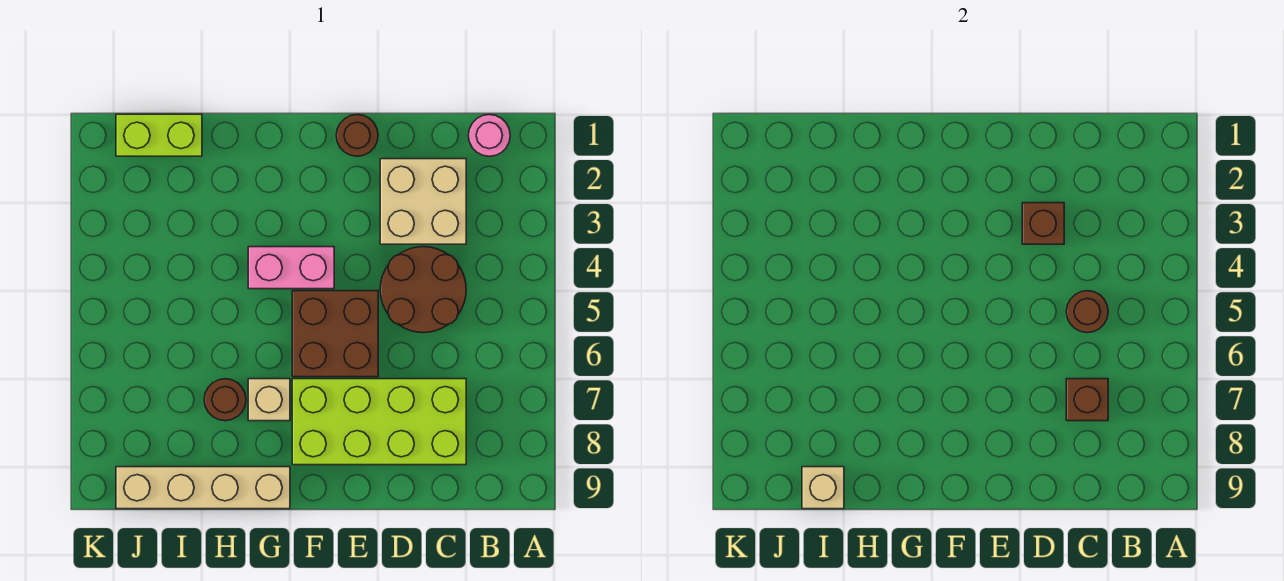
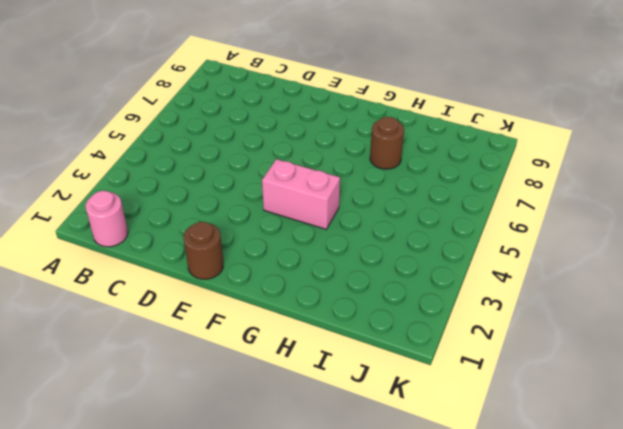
none -> tan 2x2 brick [380,159,466,244]
none -> brown 2x2 round brick [380,247,466,333]
none -> lime 2x4 brick [292,379,466,465]

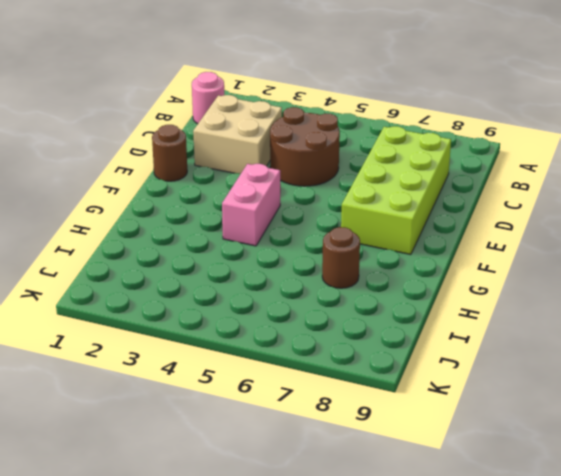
none -> brown 2x2 brick [292,291,378,377]
none -> tan 1x1 brick [248,379,290,421]
none -> tan 1x4 brick [116,467,290,509]

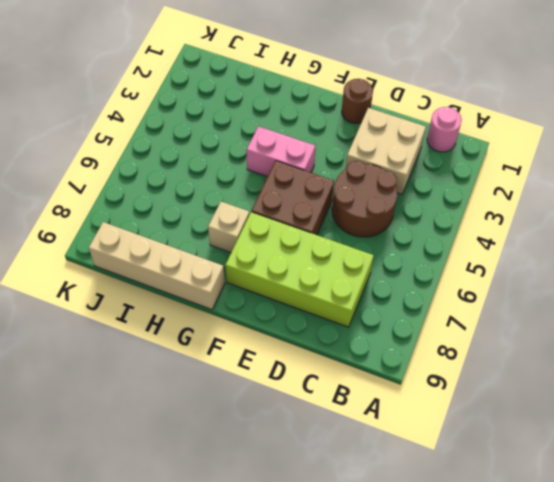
none -> brown 1x1 round brick [204,379,246,421]
none -> lime 1x2 brick [116,114,202,156]
none -> brown 1x1 round brick [1066,291,1108,333]

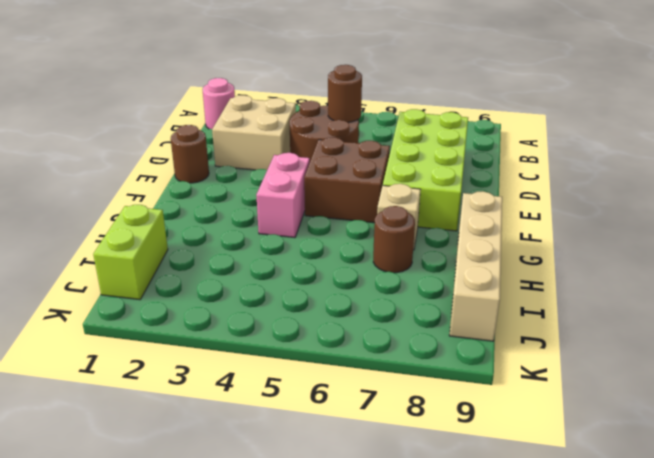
none -> brown 1x1 brick [1066,379,1108,421]
none -> brown 1x1 brick [1022,203,1064,244]
none -> tan 1x1 brick [802,467,844,509]

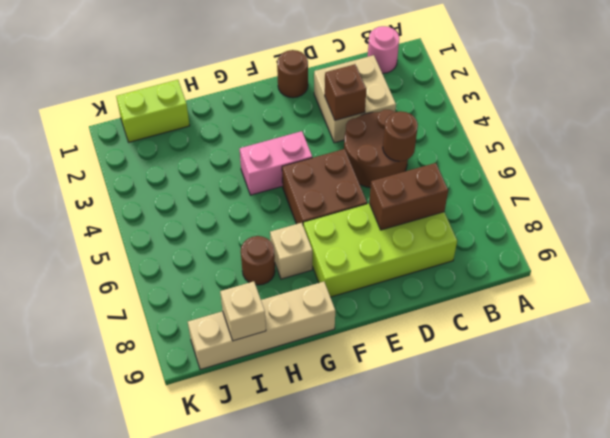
brown 1x2 brick [369,163,448,230] -> brown 1x1 brick [1066,379,1108,421]

